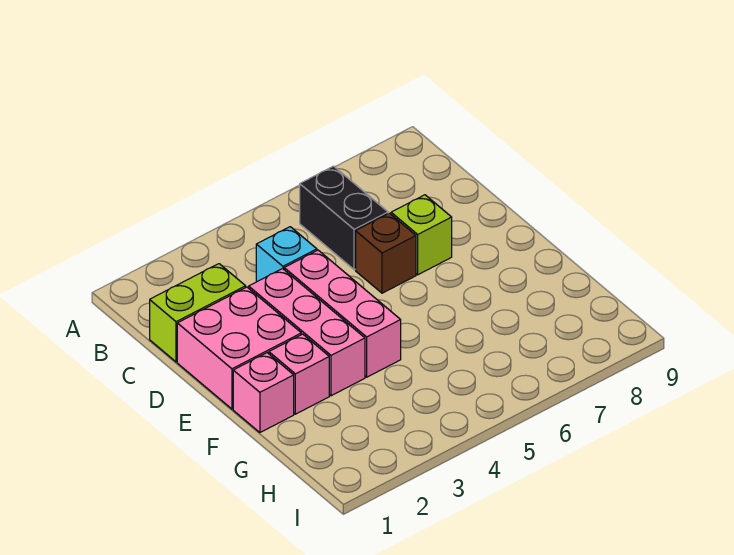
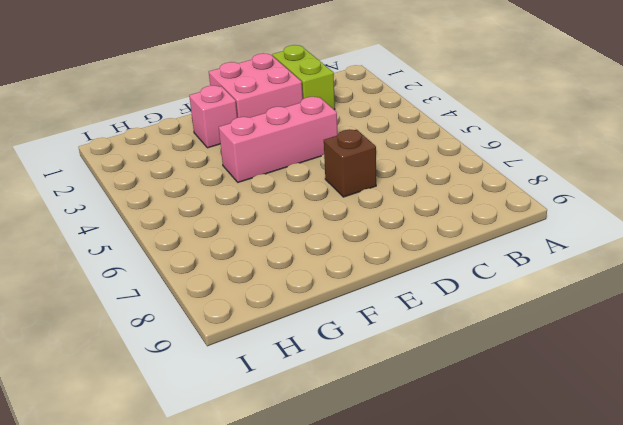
none -> black 1x2 brick [300,166,388,270]
none -> cyan 1x1 brick [256,227,317,282]

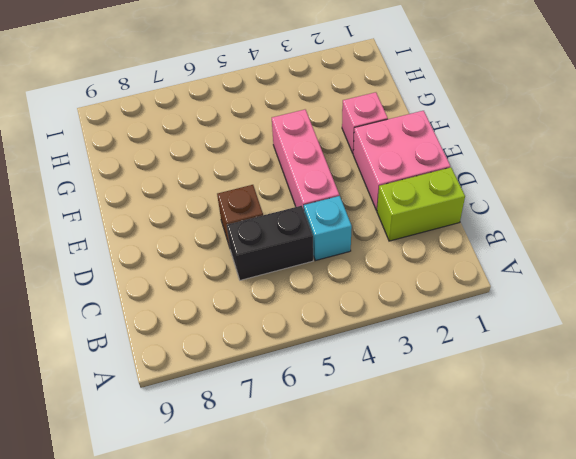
black 1x2 brick [227,206,313,280] -> black 1x2 brick turned to [300,166,388,270]
none -> pink 1x3 brick [249,269,365,396]
none -> lime 1x1 brick [391,195,452,275]

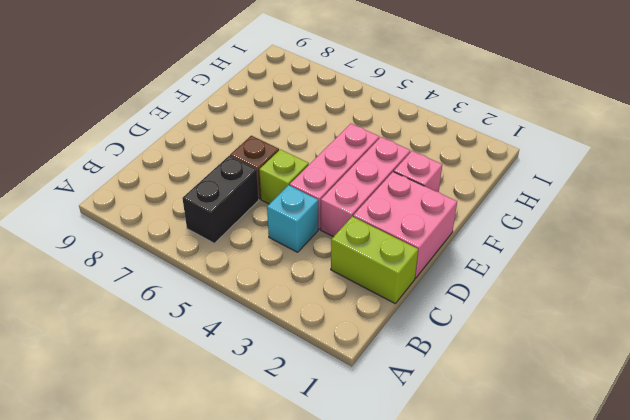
lime 1x1 brick [259,149,309,204] -> lime 1x1 brick moved to [391,195,452,275]
none -> pink 1x1 brick [233,353,294,433]

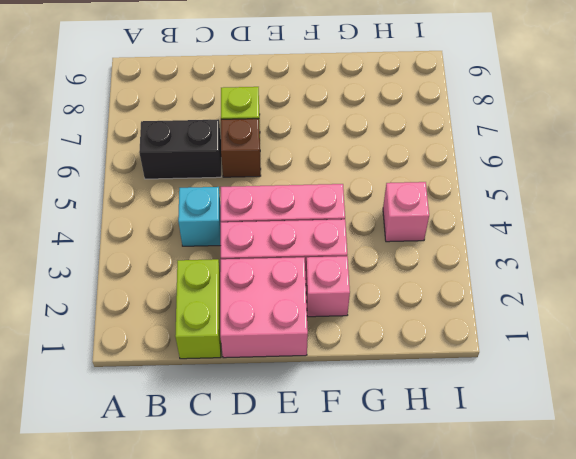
pink 1x1 brick [383,182,429,242] -> pink 1x1 brick moved to [233,353,294,433]

